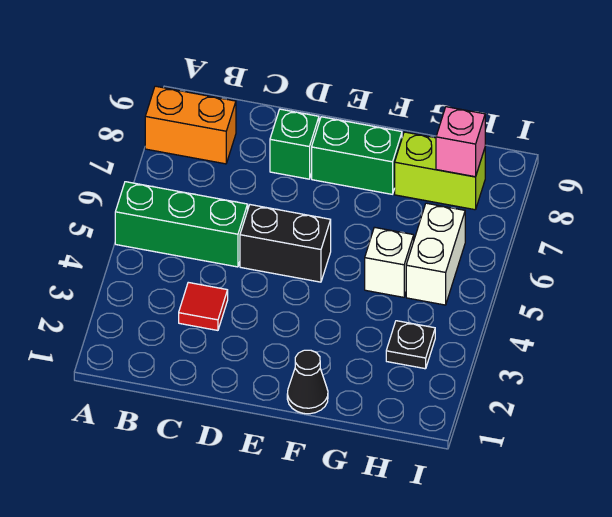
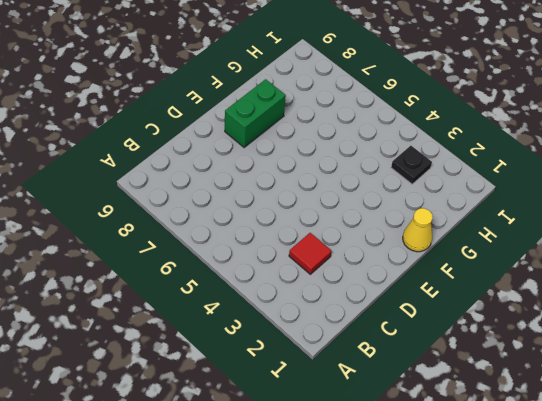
yellow 1x1 cone [403,208,433,252] -> black 1x1 cone [287,350,328,414]
none -> green 1x3 brick [115,182,248,267]
none -> orange 1x2 brick [145,86,236,164]
none -> black 1x2 brick [240,205,331,282]

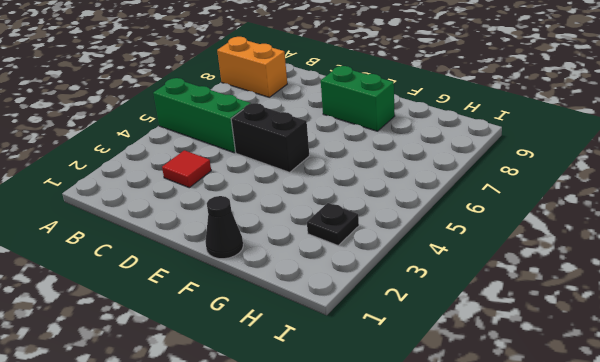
none -> green 1x1 brick [270,109,319,179]
none -> white 1x1 brick [365,227,414,297]
none -> lime 1x2 brick [395,132,485,210]

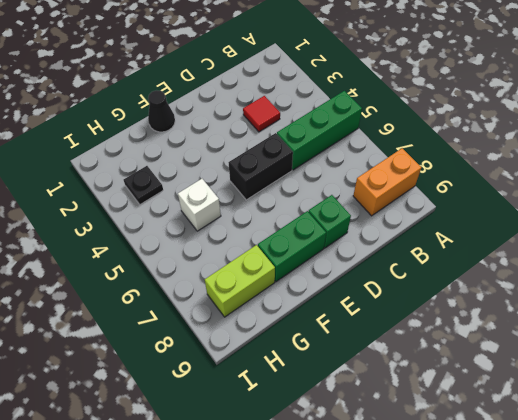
none -> white 1x2 brick [406,203,465,305]
none -> pink 1x1 brick [436,107,485,177]

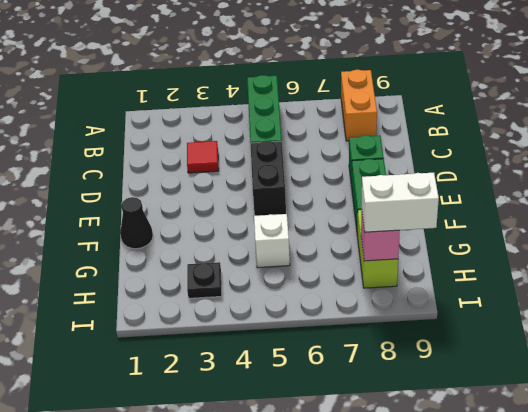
white 1x2 brick [362,173,439,232] -> white 1x2 brick moved to [406,203,465,305]

